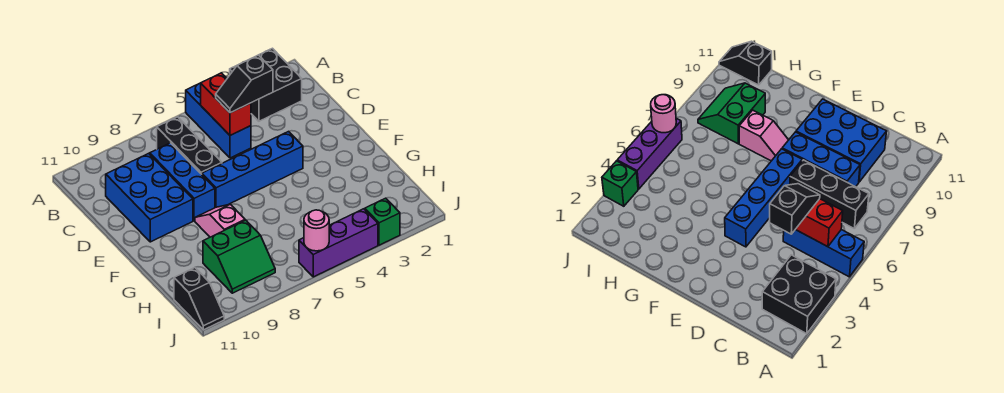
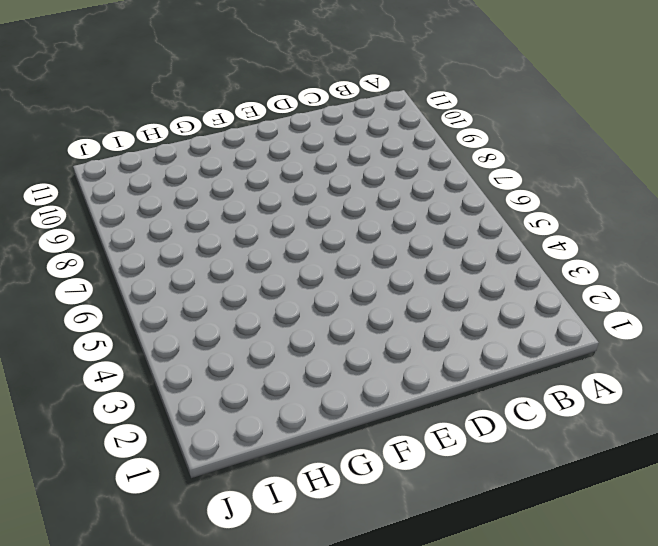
none -> black 2x2 brick [230,48,302,121]
none -> blue 1x3 brick [186,83,251,158]
none -> black 1x3 brick [157,117,222,174]

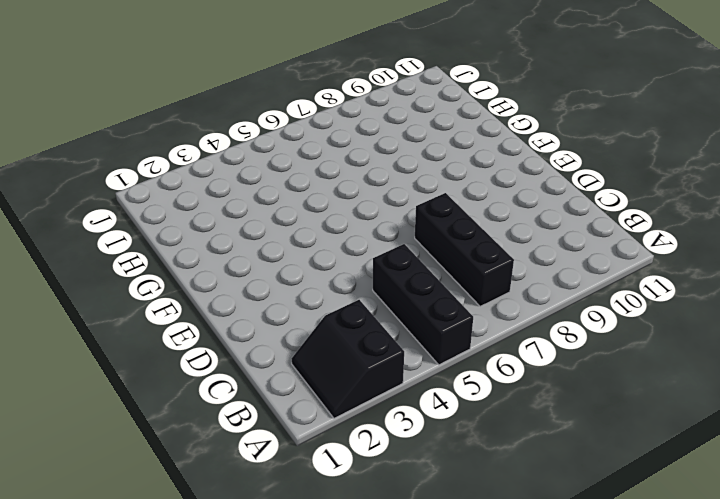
black 2x2 slope [291,300,404,418] -> black 2x2 brick [230,48,302,121]
black 1x3 brick [373,244,473,365] -> blue 1x3 brick [186,83,251,158]
none -> blue 1x3 brick [150,143,215,221]
none -> blue 2x3 brick [106,153,193,242]
none -> blue 1x4 brick [202,131,303,208]

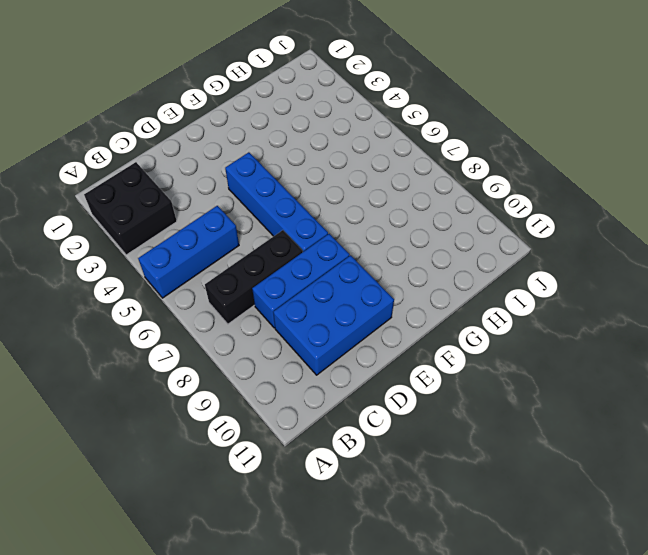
none -> pink 1x2 slope [195,204,245,237]
none -> green 2x2 slope [203,220,275,293]
none -> black 1x2 slope [174,268,224,330]

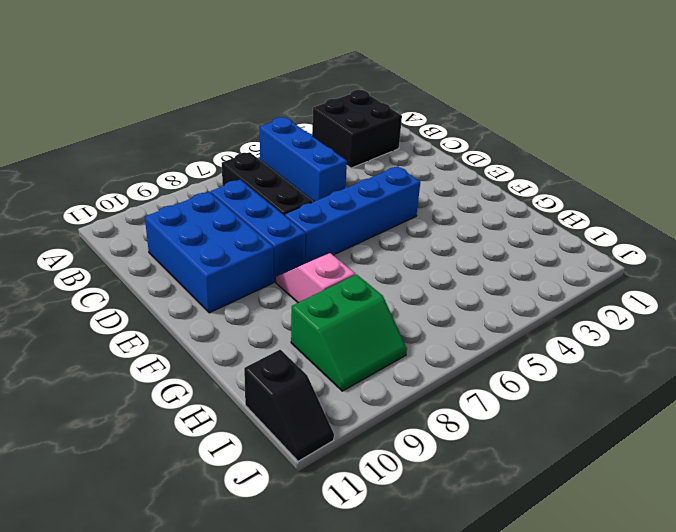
none -> green 1x1 brick [365,198,400,245]
none -> purple 1x3 brick [299,209,378,277]
none -> red 1x2 brick [201,73,251,135]

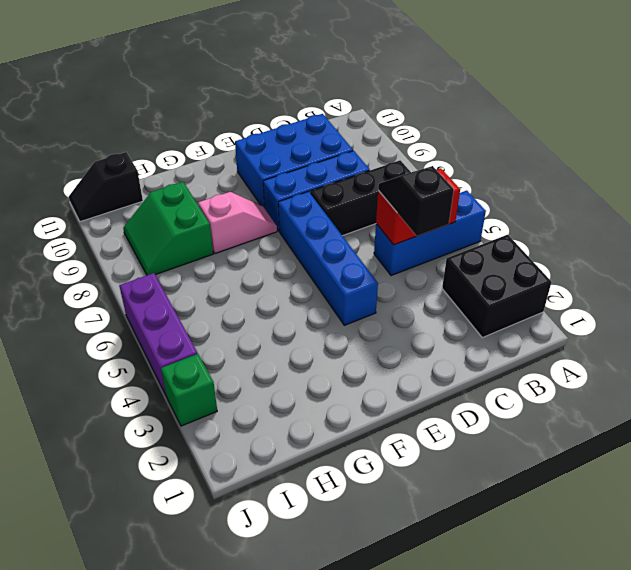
none -> pink 1x1 round brick [304,210,329,251]

